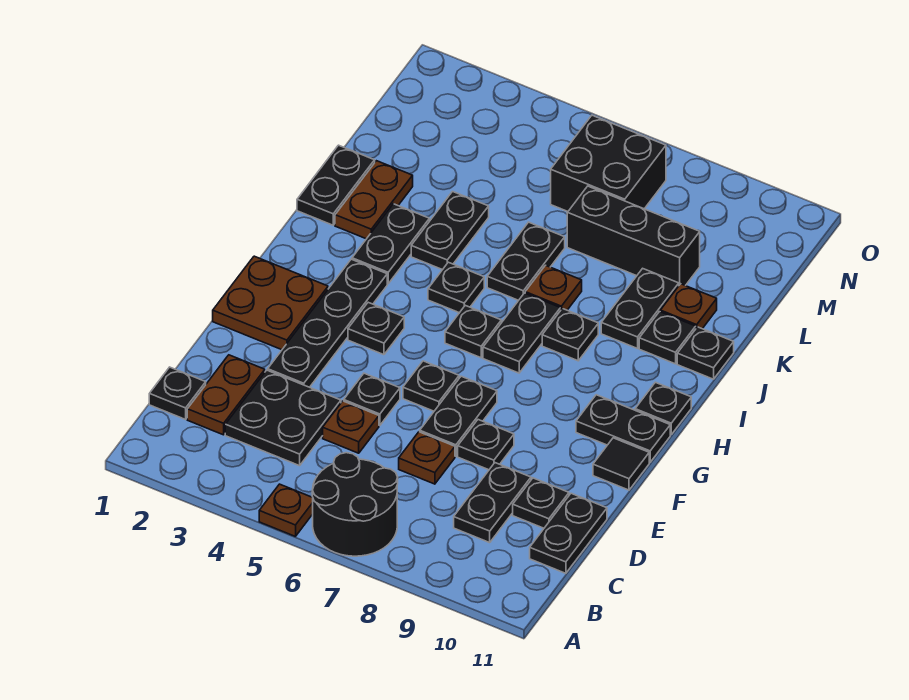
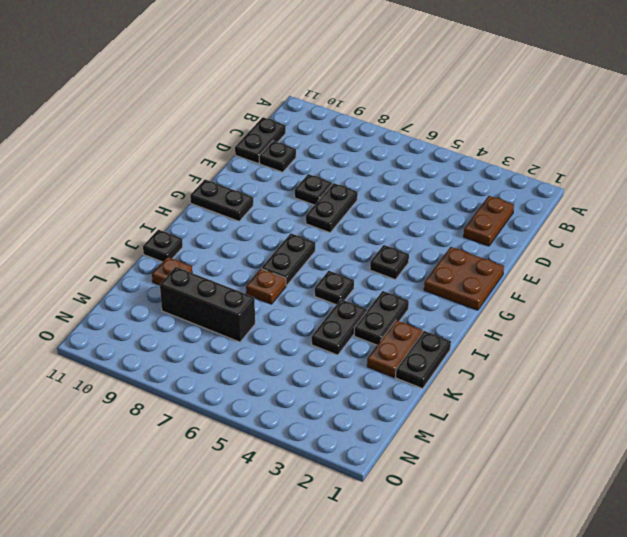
none -> brown 1x1 plate [259,484,313,537]
none -> black 2x2 round brick [312,453,398,556]
none -> black 1x1 plate [149,367,206,419]
none -> black 2x2 plate [225,370,341,466]

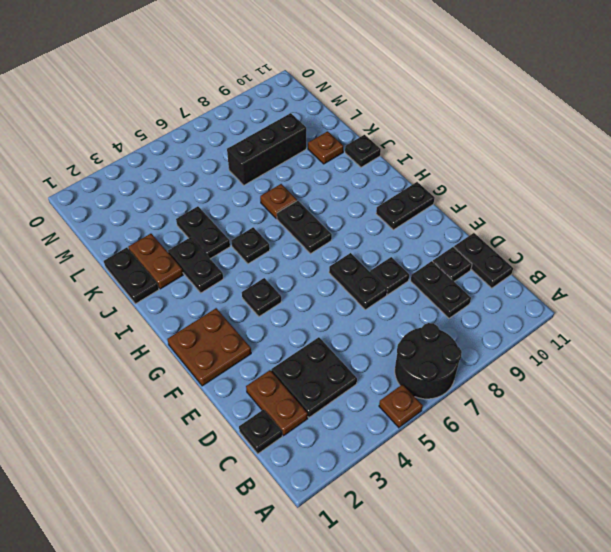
none -> brown 1x1 plate [323,401,379,453]
none -> brown 1x1 plate [399,432,455,484]
none -> black 1x4 plate [268,259,387,387]
none -> black 1x1 plate [344,373,400,426]

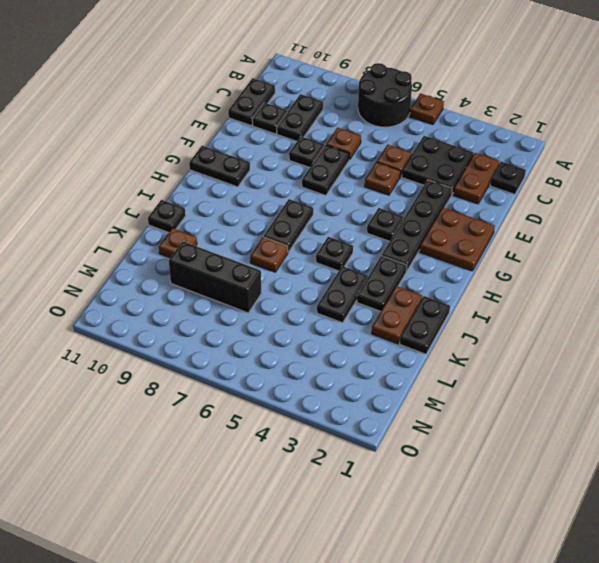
brown 1x1 plate [365,162,400,195] -> black 1x1 plate [344,373,400,426]
none -> black 1x1 plate [403,361,459,411]
none -> black 1x1 tile [593,438,649,490]
none -> black 1x1 plate [445,305,501,358]
none -> black 1x1 plate [635,382,691,435]

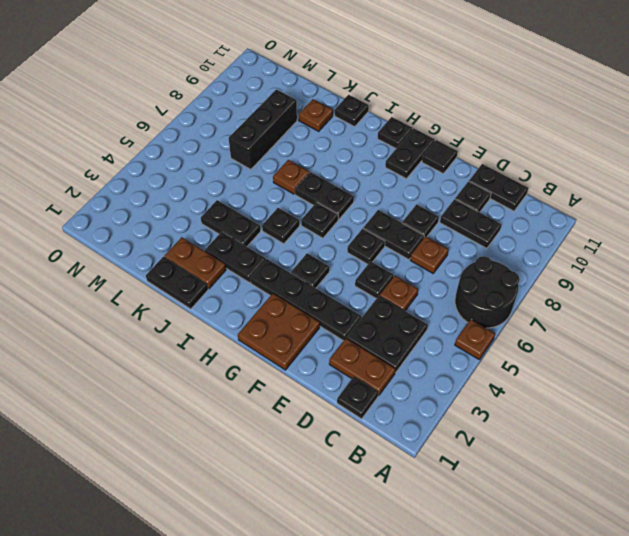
none -> black 1x1 plate [542,309,598,361]
none -> black 1x2 plate [487,222,565,300]
none -> black 1x2 plate [601,268,679,348]
none -> black 1x1 plate [639,312,696,364]

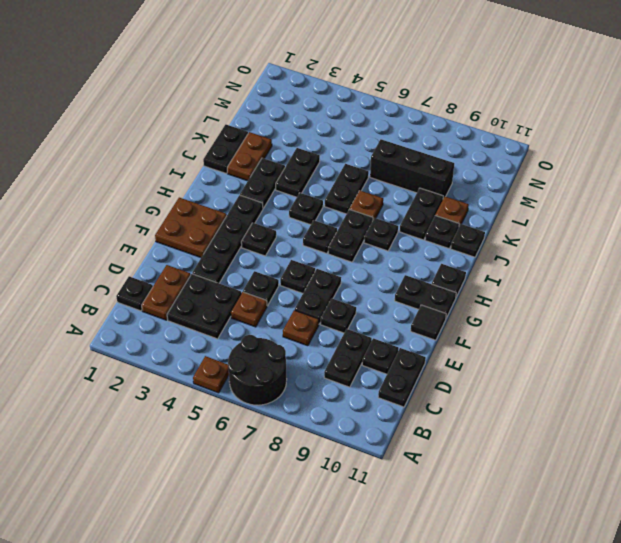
none -> black 2x2 brick [551,115,666,211]

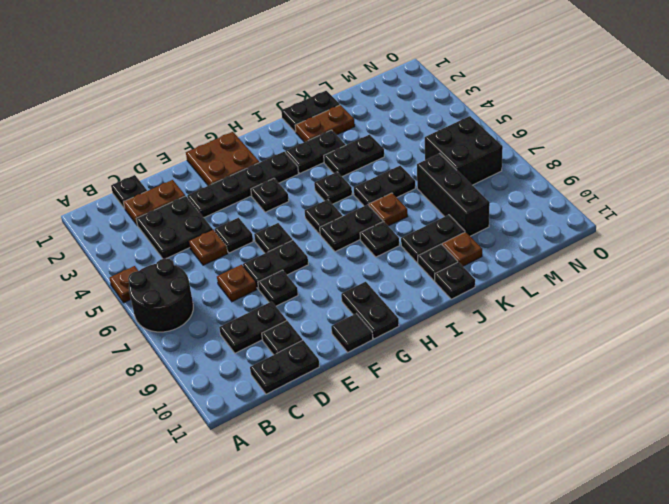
none -> black 1x1 plate [635,382,691,435]

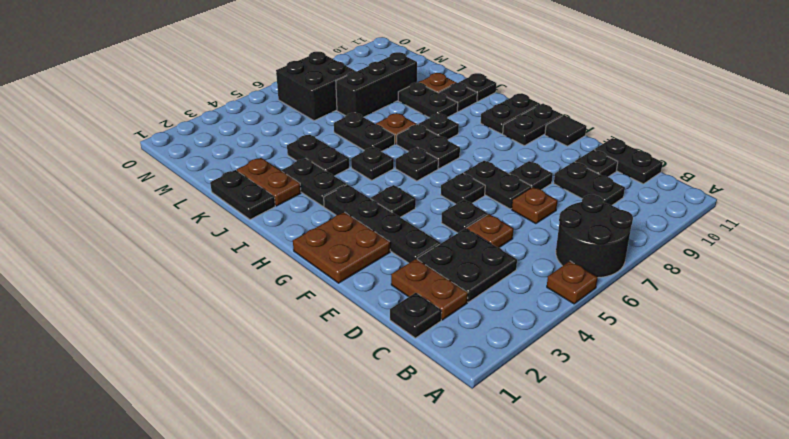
black 1x2 plate [481,94,540,134] -> black 1x1 plate [635,382,691,435]

